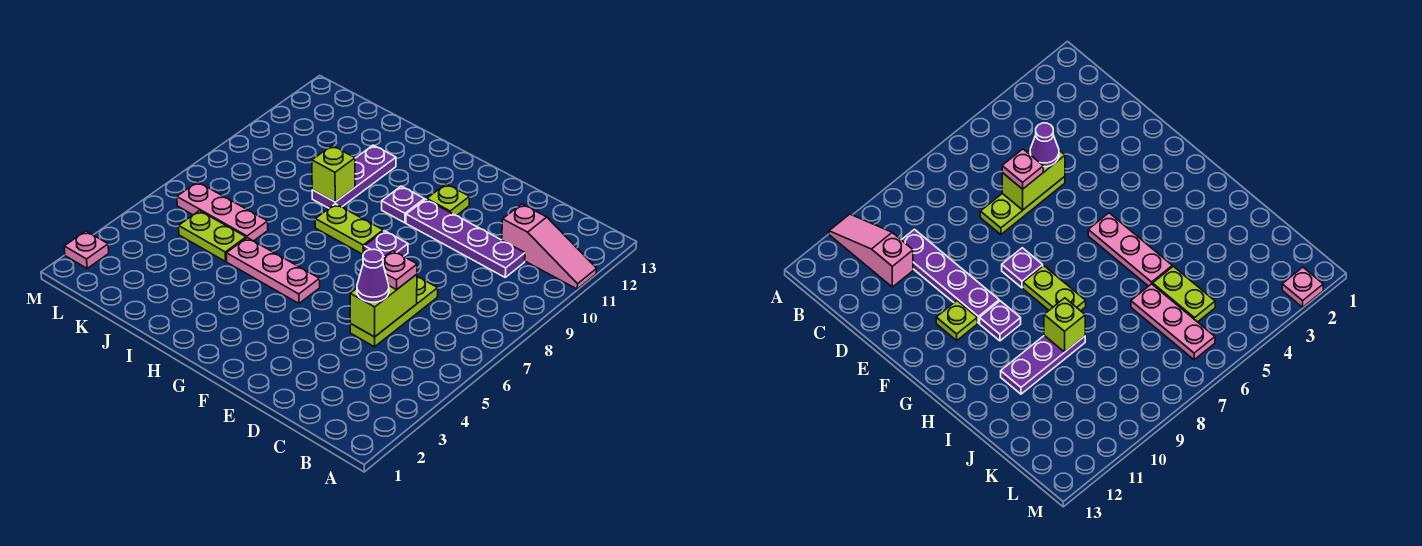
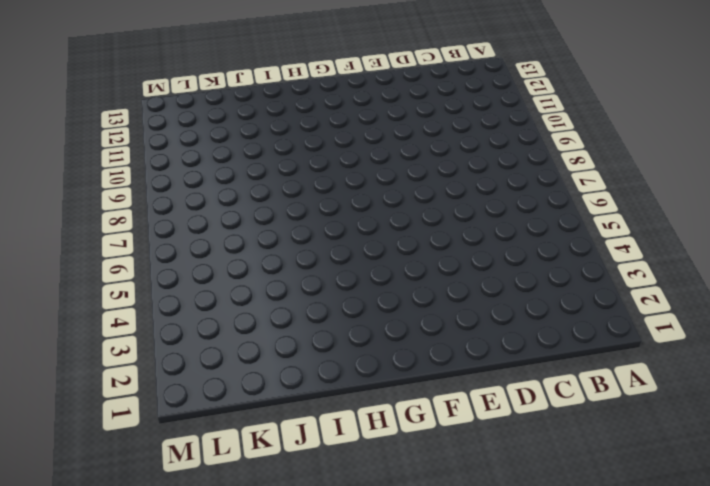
none -> pink 1x3 slope [502,204,597,289]
none -> purple 1x4 plate [406,199,525,277]
none -> lime 1x3 plate [350,277,438,347]

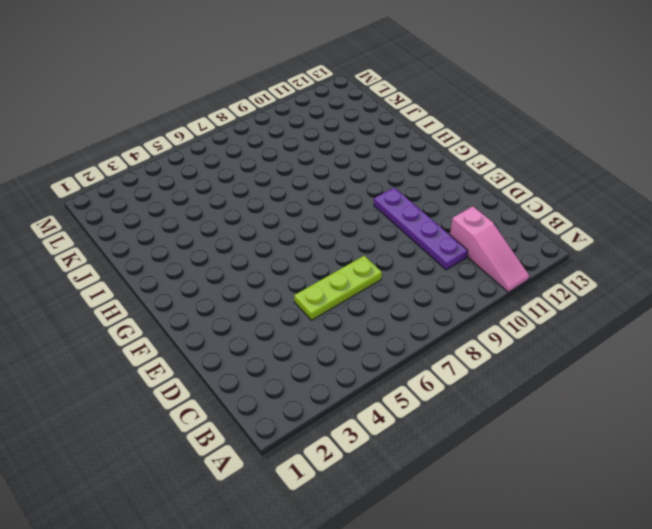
none -> purple 1x1 plate [364,231,408,258]
none -> lime 1x1 plate [427,184,470,216]
none -> pink 1x3 plate [226,238,320,303]

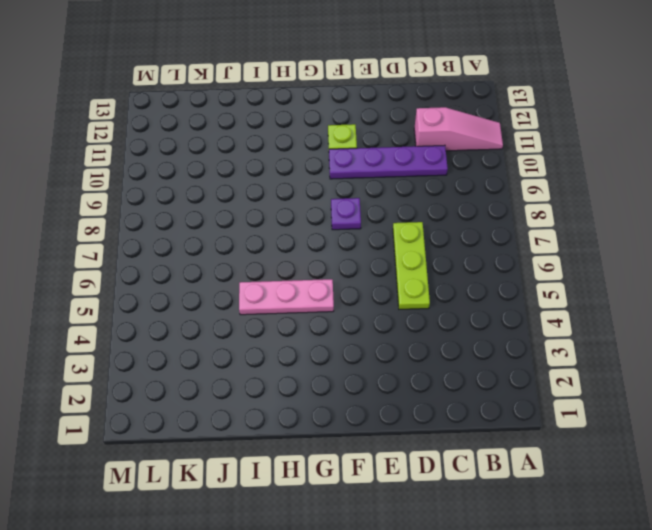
none -> lime 1x2 plate [315,204,383,254]
none -> purple 1x1 plate [382,186,425,223]
none -> purple 1x3 plate [312,145,396,208]

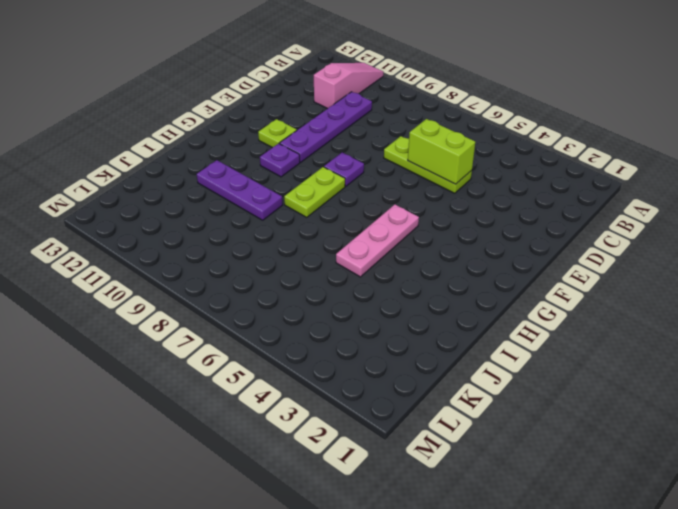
none -> lime 1x2 plate [179,211,246,261]
none -> pink 1x3 plate [177,182,268,241]
none -> pink 1x1 plate [64,231,109,268]

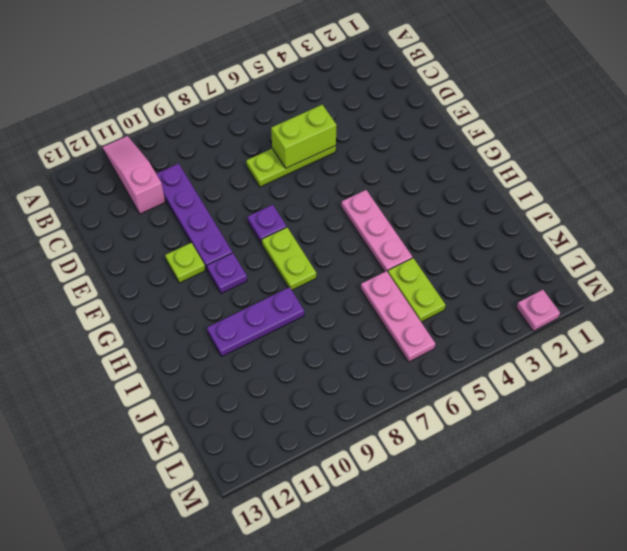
none -> lime 1x1 brick [312,146,355,202]
none -> purple 1x1 cone [357,249,389,302]
none -> pink 1x1 plate [383,251,417,290]

